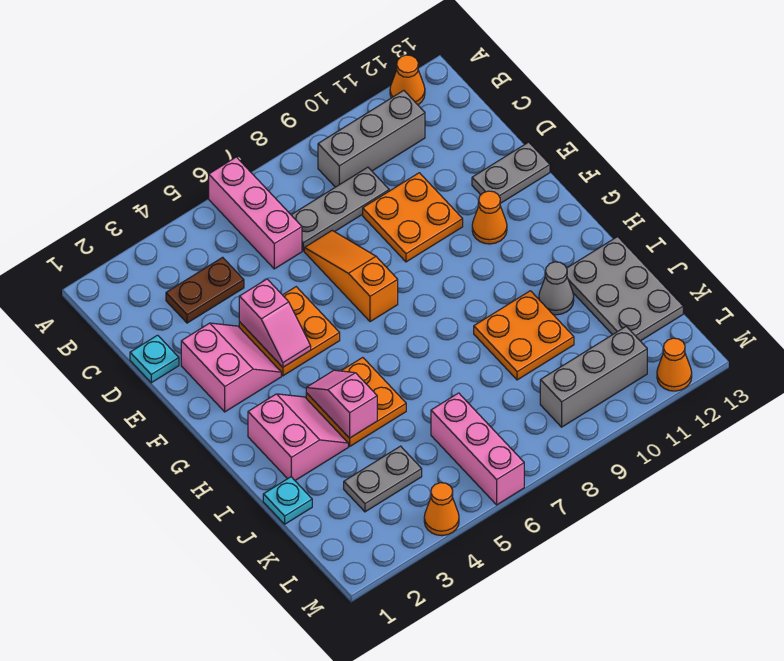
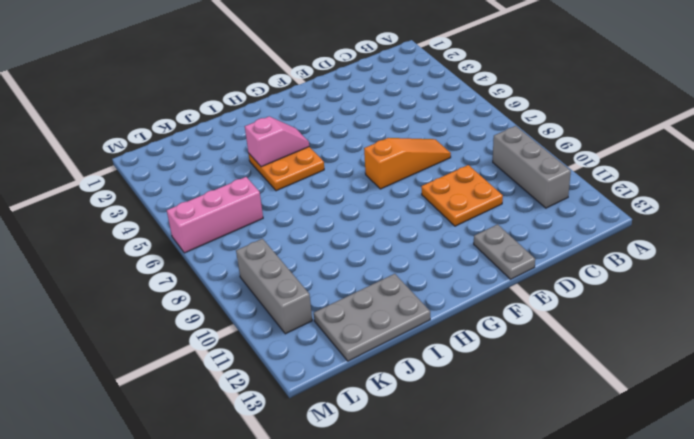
none -> pink 1x3 brick [209,157,302,269]
none -> orange 1x1 cone [390,55,425,105]
none -> brown 1x2 plate [166,257,244,323]

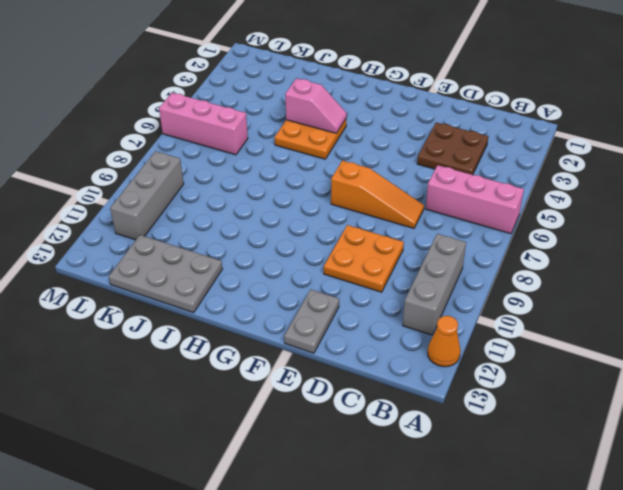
brown 2x2 plate [417,122,488,175] -> brown 1x2 plate [166,257,244,323]
none -> grey 1x3 plate [291,167,389,251]
none -> cyan 1x1 plate [130,335,179,383]
none -> pink 2x2 slope [181,323,281,412]

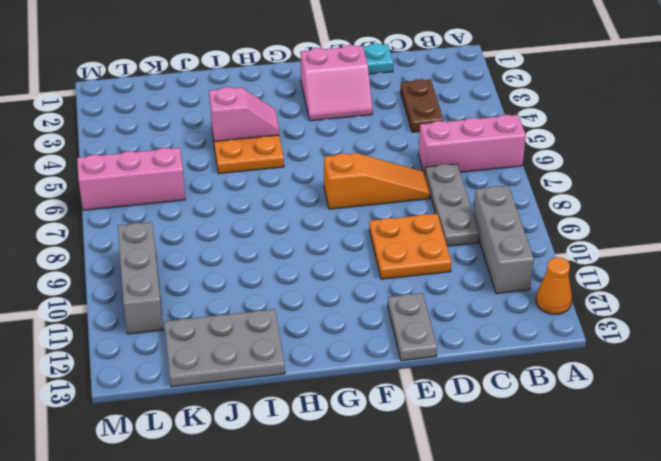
none -> orange 2x2 plate [239,287,340,376]
none -> orange 1x1 cone [472,191,507,244]
none -> pink 2x2 slope [248,394,348,480]

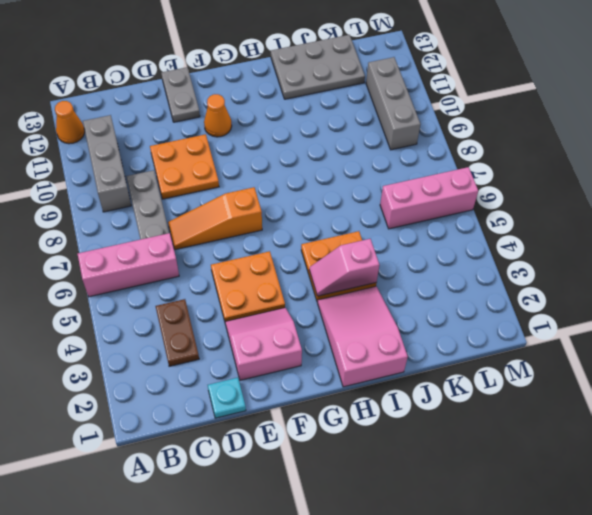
pink 2x3 slope [317,286,408,387] -> pink 2x2 slope [248,394,348,480]
none -> orange 2x2 plate [474,291,574,380]
none -> grey 1x1 cone [539,262,574,315]
none -> cyan 1x1 plate [263,477,312,524]

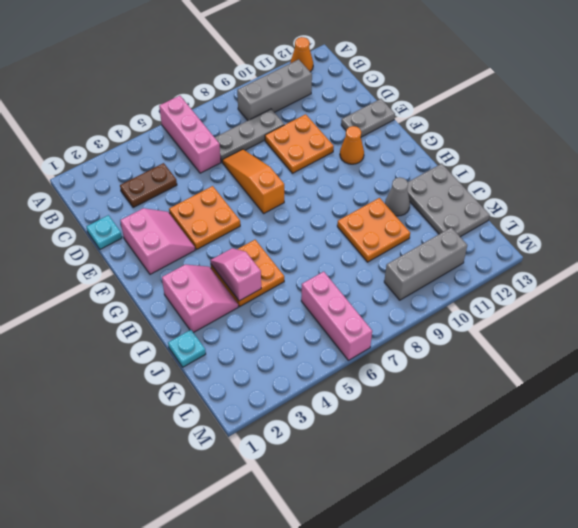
none -> grey 1x2 plate [344,446,422,512]
none -> orange 1x1 cone [424,483,459,536]
none -> orange 1x1 cone [657,338,692,391]

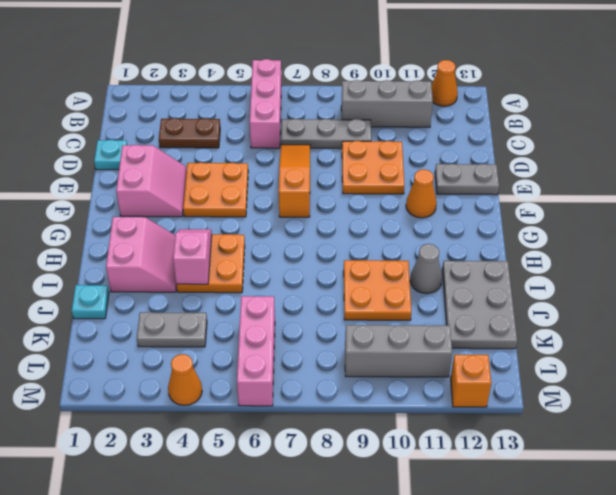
orange 1x1 brick [451,355,491,407] -> orange 1x1 cone [657,338,692,391]
none -> pink 1x2 slope [239,279,311,367]

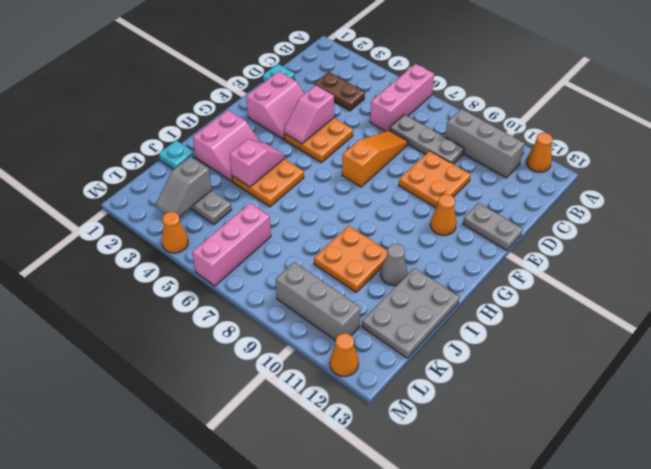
grey 1x2 slope [156,157,212,216] -> none

